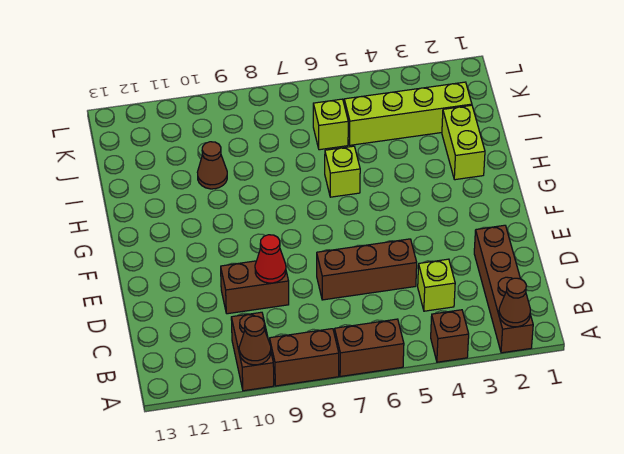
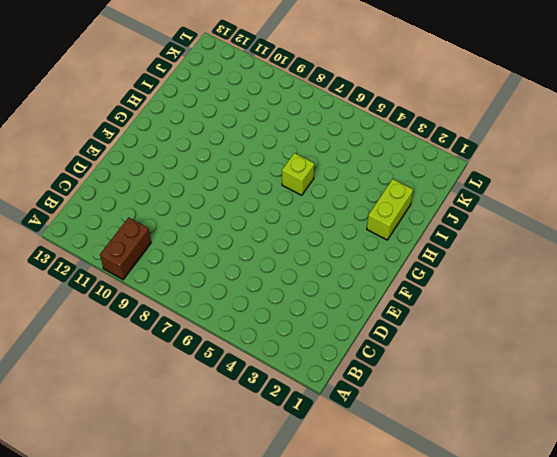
none -> brown 1x4 brick [474,225,533,353]
none -> brown 1x1 brick [431,310,469,362]
none -> brown 1x2 brick [334,319,404,376]

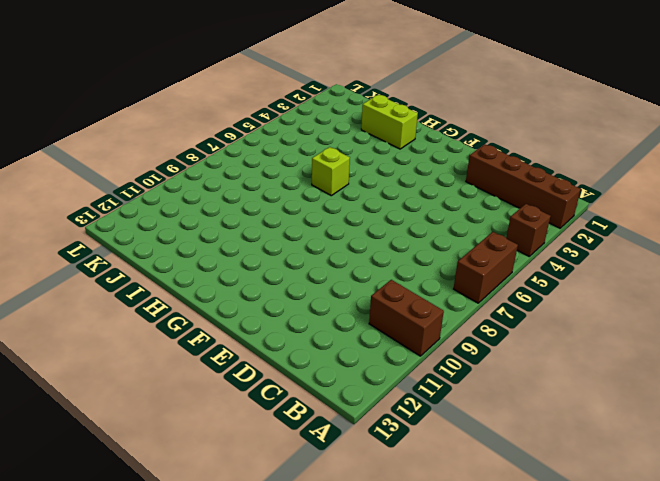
none -> brown 1x2 brick [270,329,339,386]
none -> lime 1x1 brick [418,259,455,311]
none -> brown 1x3 brick [317,239,417,300]

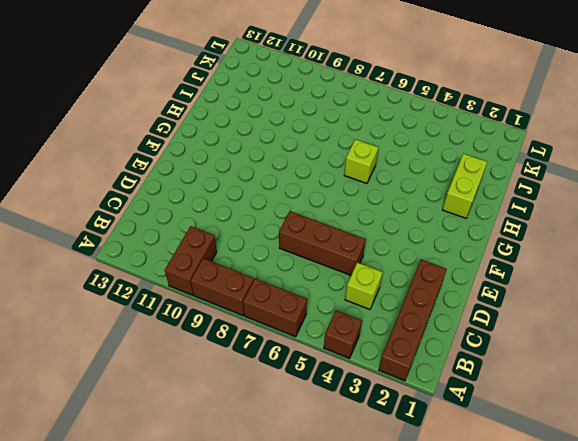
none -> brown 1x2 brick [221,261,289,314]
none -> brown 1x1 cone [197,142,227,189]
none -> lime 1x4 brick [344,82,472,145]

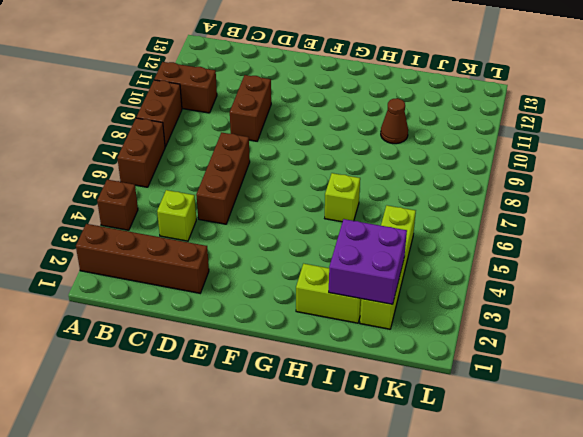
purple 2x2 brick [329,219,407,304] -> none
none -> lime 1x1 brick [313,99,348,150]
none -> brown 1x1 cone [499,278,530,327]
none -> brown 1x1 cone [239,316,271,365]

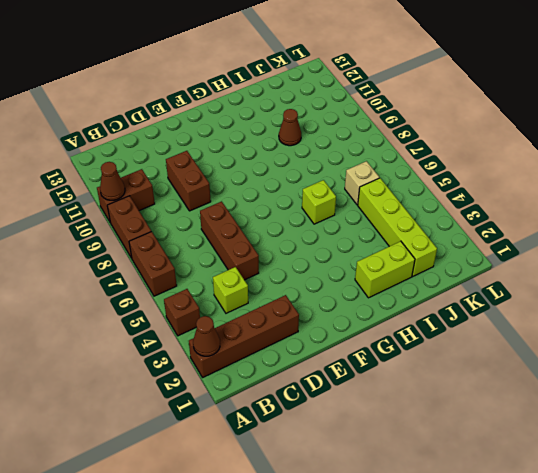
tan 1x1 brick [345,161,379,205] -> lime 1x1 brick [313,99,348,150]
none -> red 1x1 cone [255,235,286,283]

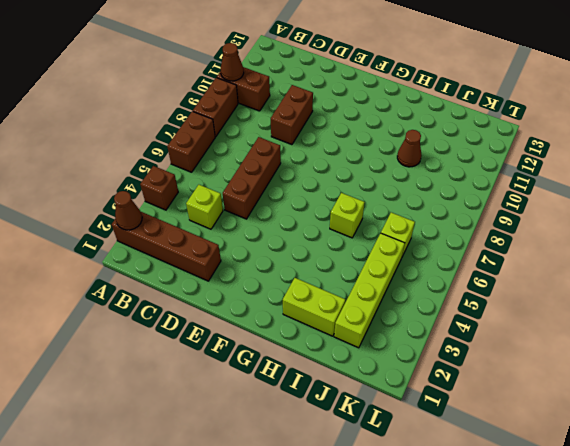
none -> red 1x1 cone [255,235,286,283]

